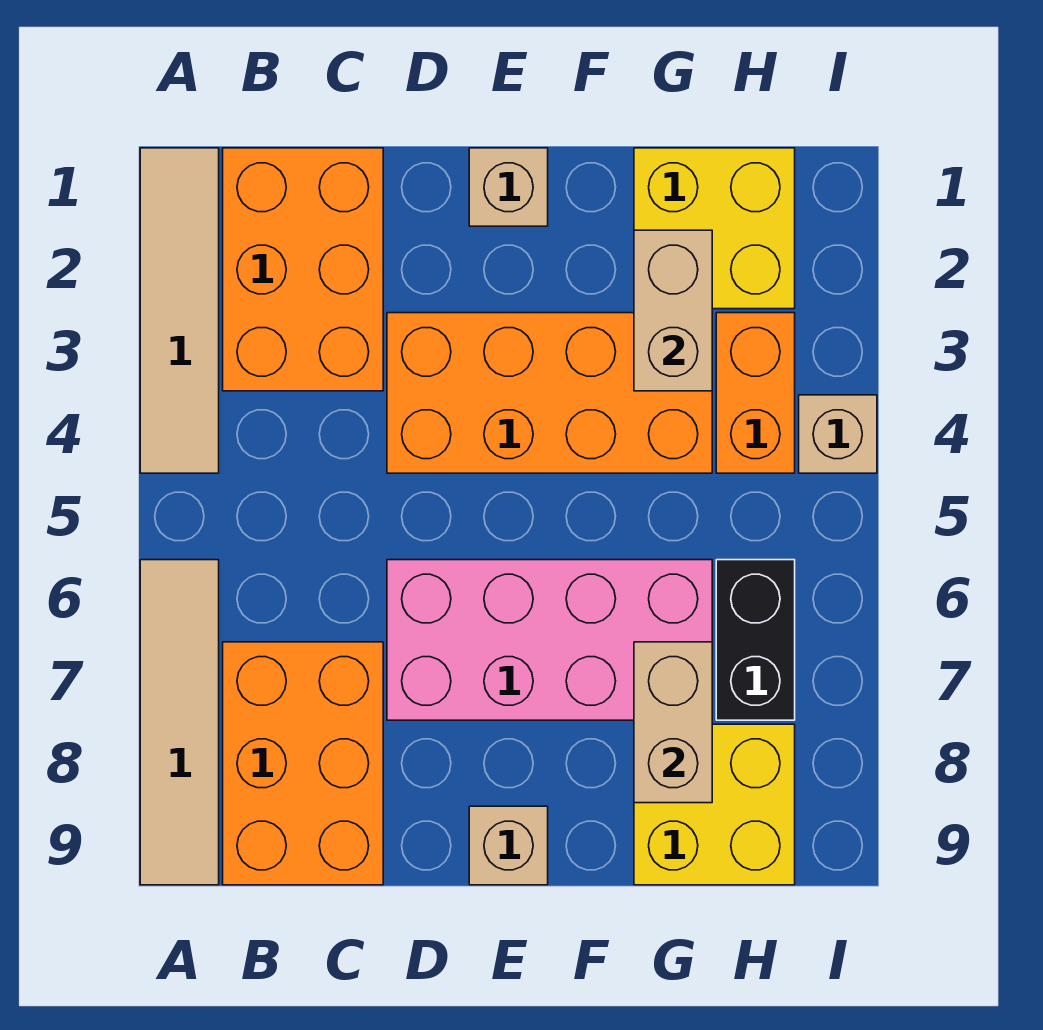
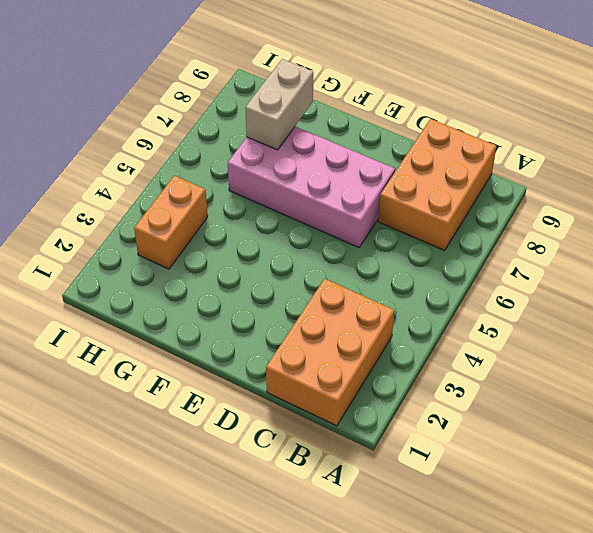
none -> tan 1x4 tile [140,148,219,473]
none -> tan 1x4 tile [140,560,219,885]
none -> orange 2x4 brick [387,313,712,473]

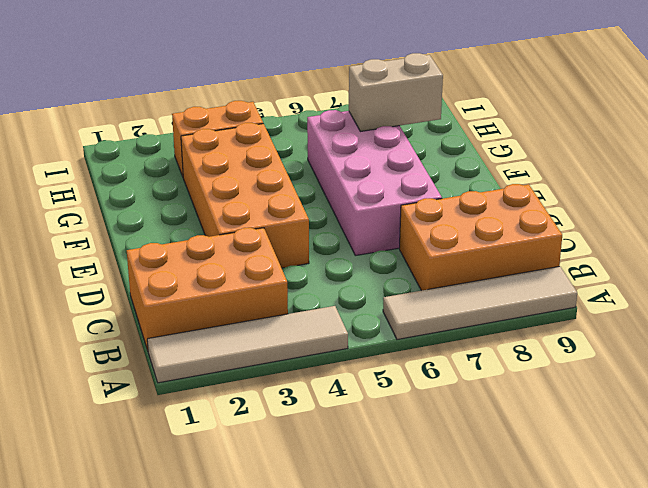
none -> tan 1x1 brick [469,148,548,226]
none -> tan 1x1 brick [469,806,548,885]
none -> yellow 2x2 brick [634,148,795,309]

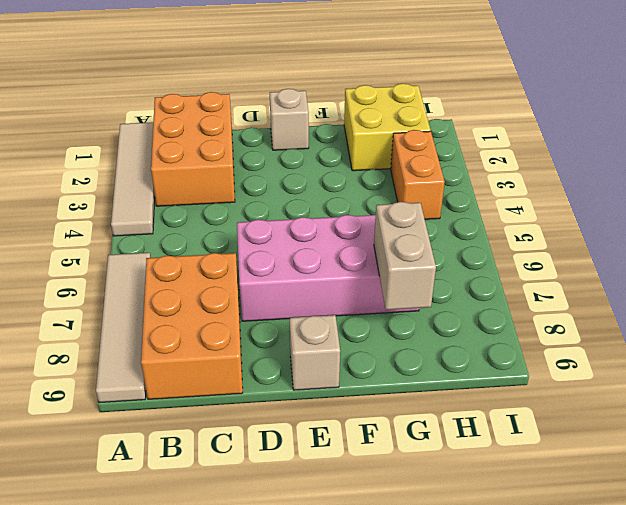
none -> orange 2x4 brick [387,313,712,473]
none -> yellow 2x2 brick [634,724,795,885]
none -> black 1x2 brick [716,560,795,720]

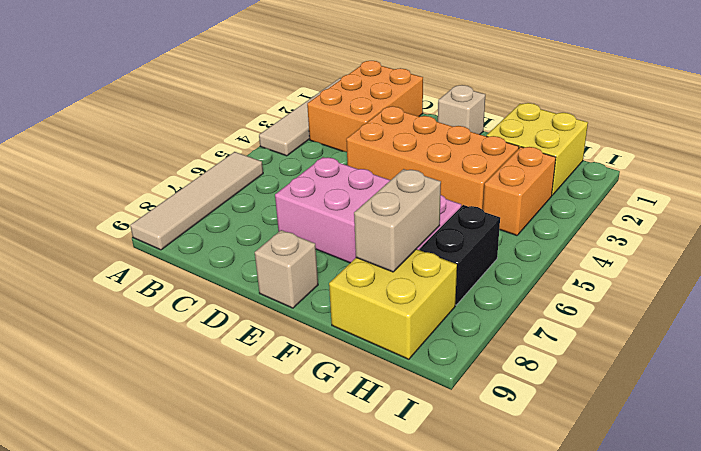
none -> orange 2x3 brick [223,642,383,885]
none -> tan 1x1 brick [799,395,877,473]
none -> tan 1x2 brick [634,230,712,391]

